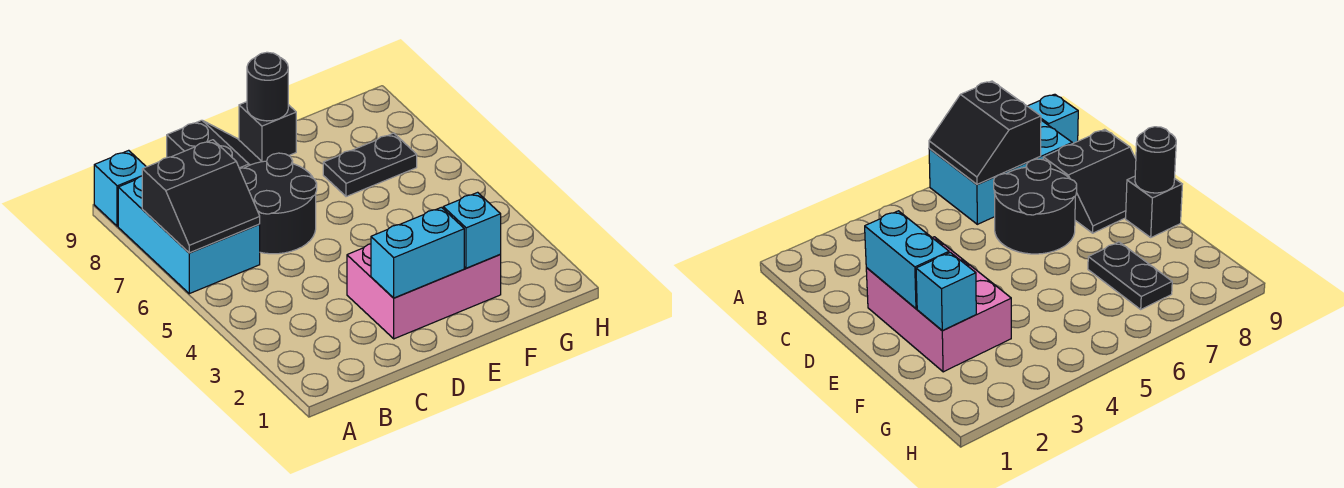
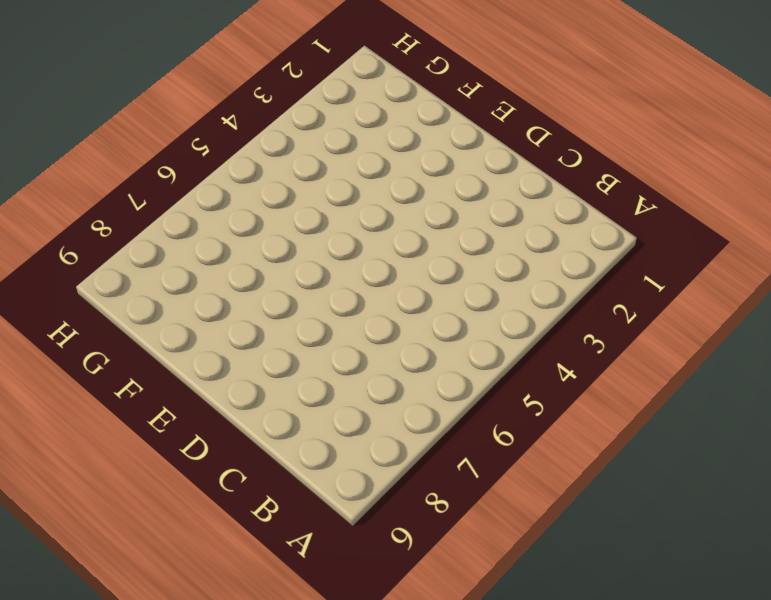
none -> cyan 2x3 brick [118,176,260,294]
none -> cyan 1x1 brick [94,150,146,226]

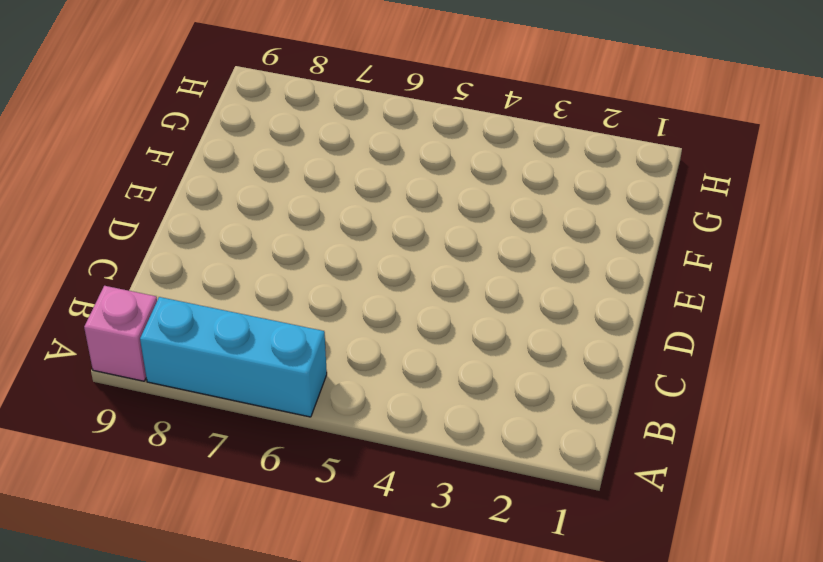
cyan 1x3 brick [140,297,327,417] -> cyan 2x3 brick [118,176,260,294]
pink 1x1 brick [84,286,157,381] -> cyan 1x1 brick [94,150,146,226]
none -> black 2x2 round brick [240,153,317,254]
none -> black 2x2 slope [167,120,262,169]

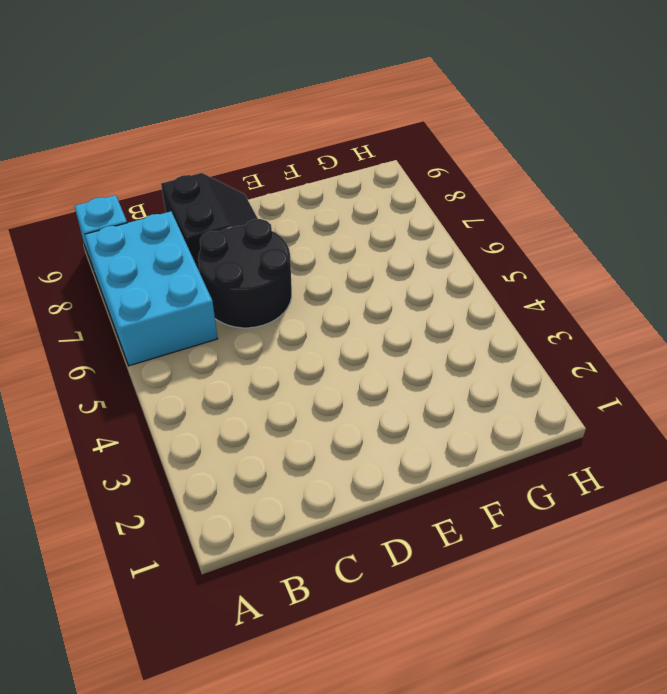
none -> pink 2x3 brick [347,244,501,339]
none -> black 1x1 brick [239,102,296,162]

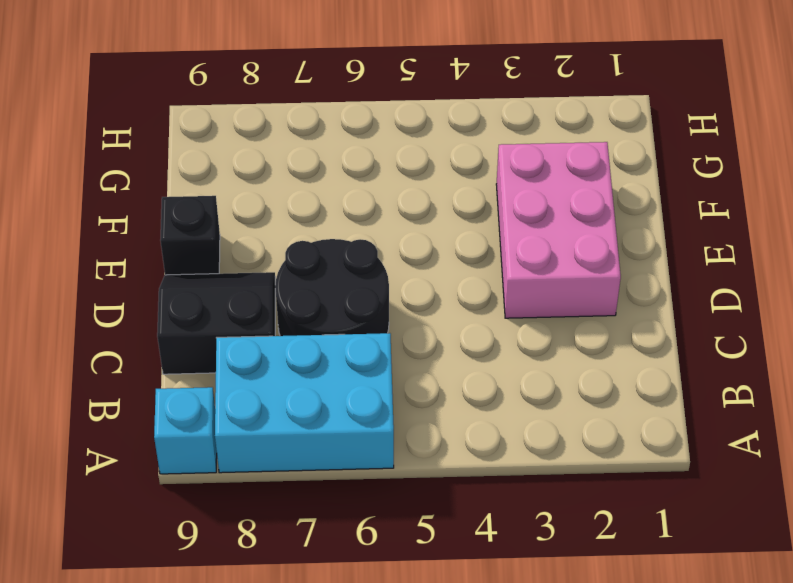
none -> black 1x2 plate [323,133,417,197]
none -> black 2x2 slope [142,140,260,253]

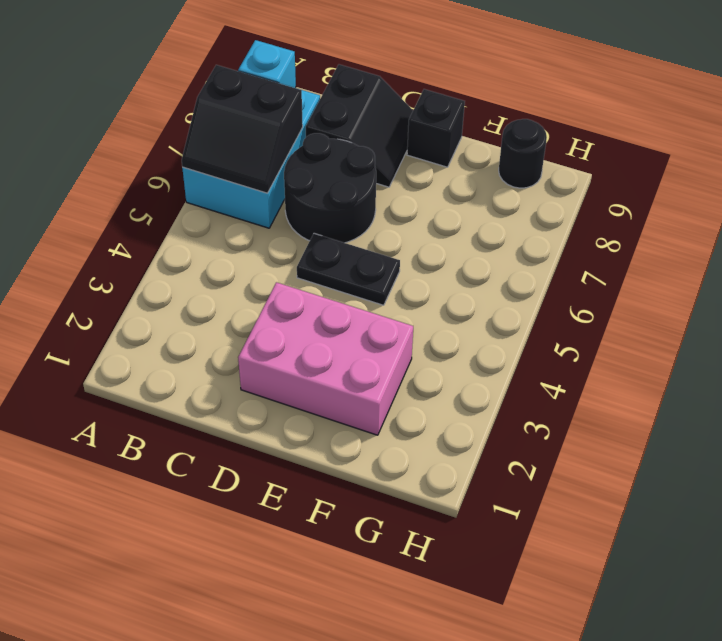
black 1x2 plate [297,233,400,305] -> black 1x2 plate moved to [323,133,417,197]
black 1x1 round brick [499,119,547,188] -> black 1x1 round brick moved to [247,52,288,121]
none -> cyan 1x2 brick [371,207,464,298]
none -> cyan 1x1 brick [443,192,501,268]

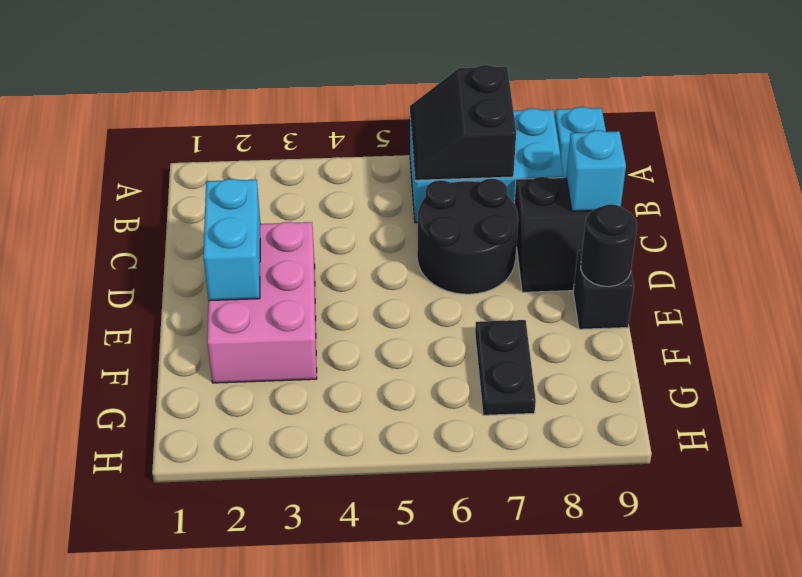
cyan 1x1 brick [566,130,626,211] -> cyan 1x1 brick moved to [443,192,501,268]

